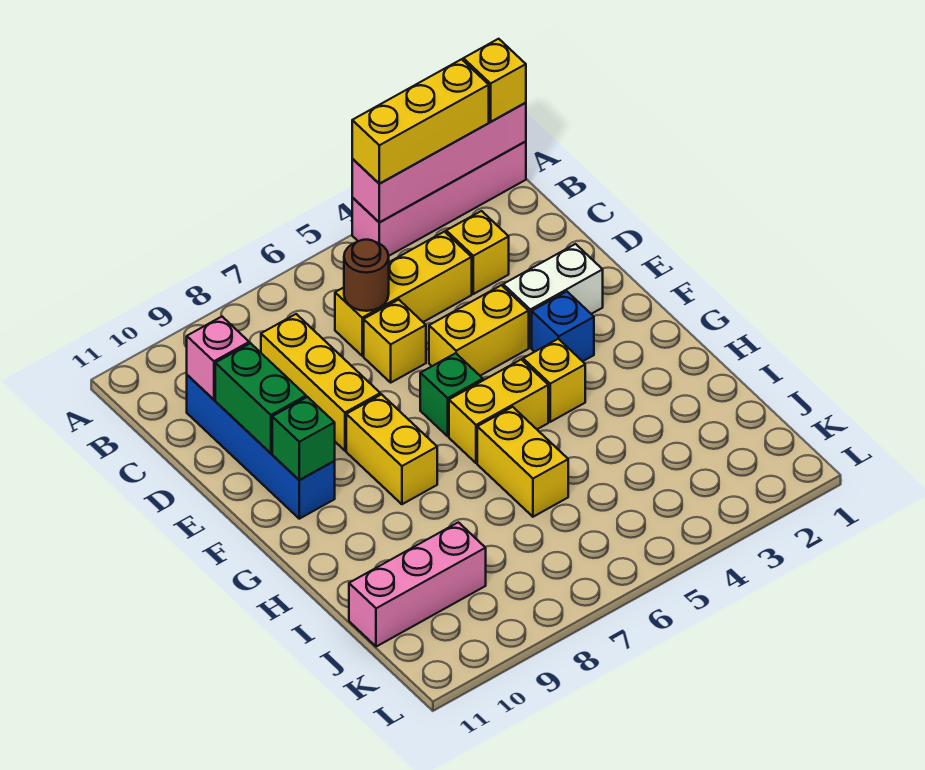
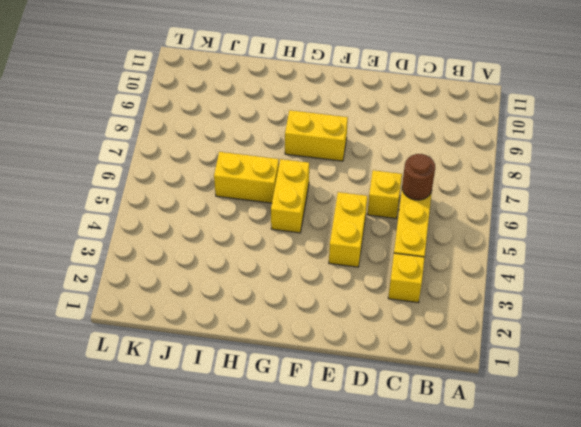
none -> pink 1x4 brick [352,141,526,256]
none -> yellow 1x3 brick [261,314,380,451]
none -> blue 1x4 brick [187,375,335,519]

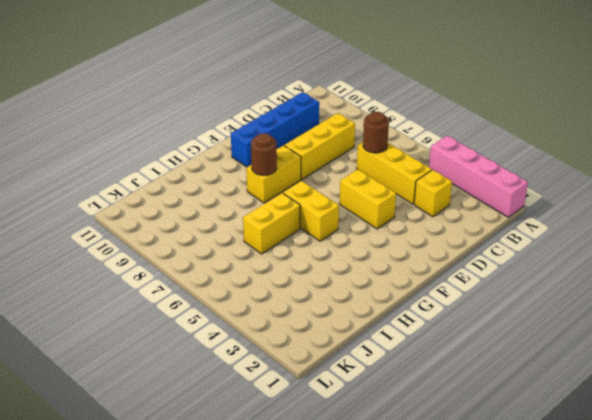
brown 1x1 round brick [251,133,277,175] -> none
none -> yellow 1x1 brick [364,300,426,382]
none -> white 1x2 brick [503,244,603,348]
none -> blue 1x1 brick [532,292,594,361]

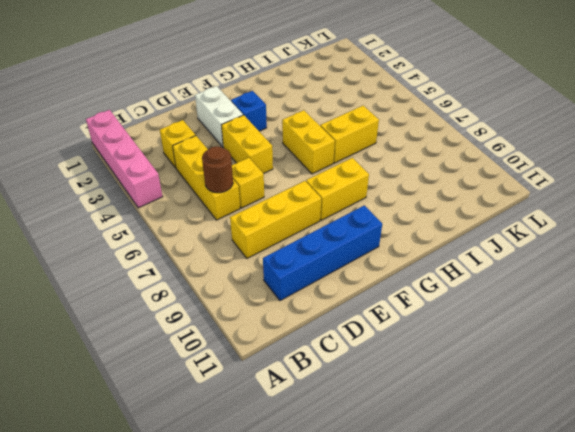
none -> green 1x1 brick [420,353,483,436]
none -> yellow 1x1 brick [523,339,585,422]
none -> pink 1x3 brick [349,522,486,647]

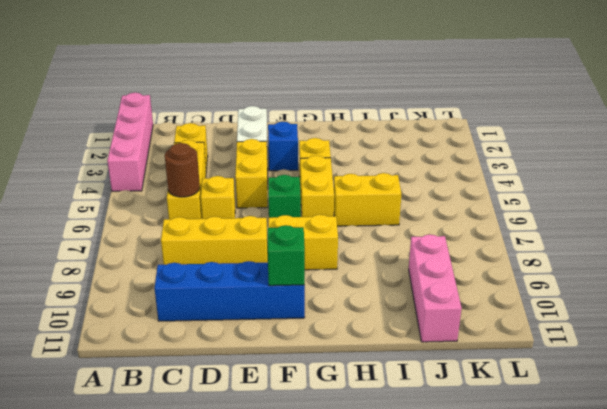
none -> pink 1x4 brick [352,103,526,222]
none -> pink 1x1 brick [187,316,250,399]
none -> green 1x2 brick [215,343,306,453]

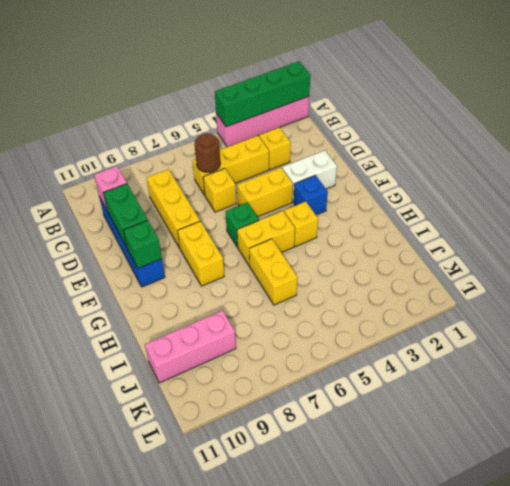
green 1x4 brick [215,62,310,127] -> pink 1x4 brick [352,103,526,222]
none -> yellow 1x1 brick [463,39,526,122]
none -> yellow 1x3 brick [352,59,489,184]

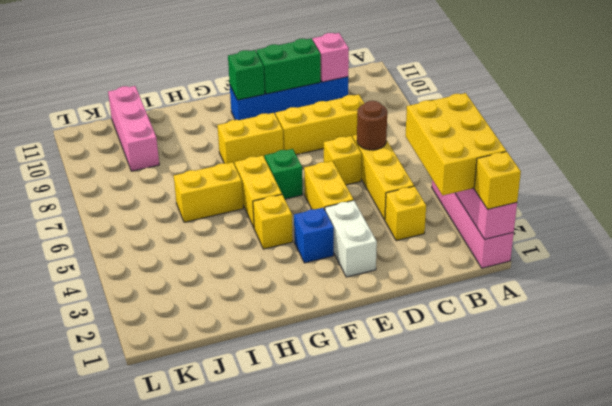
yellow 2x3 brick [406,93,506,195] -> yellow 1x3 brick [352,59,489,184]

